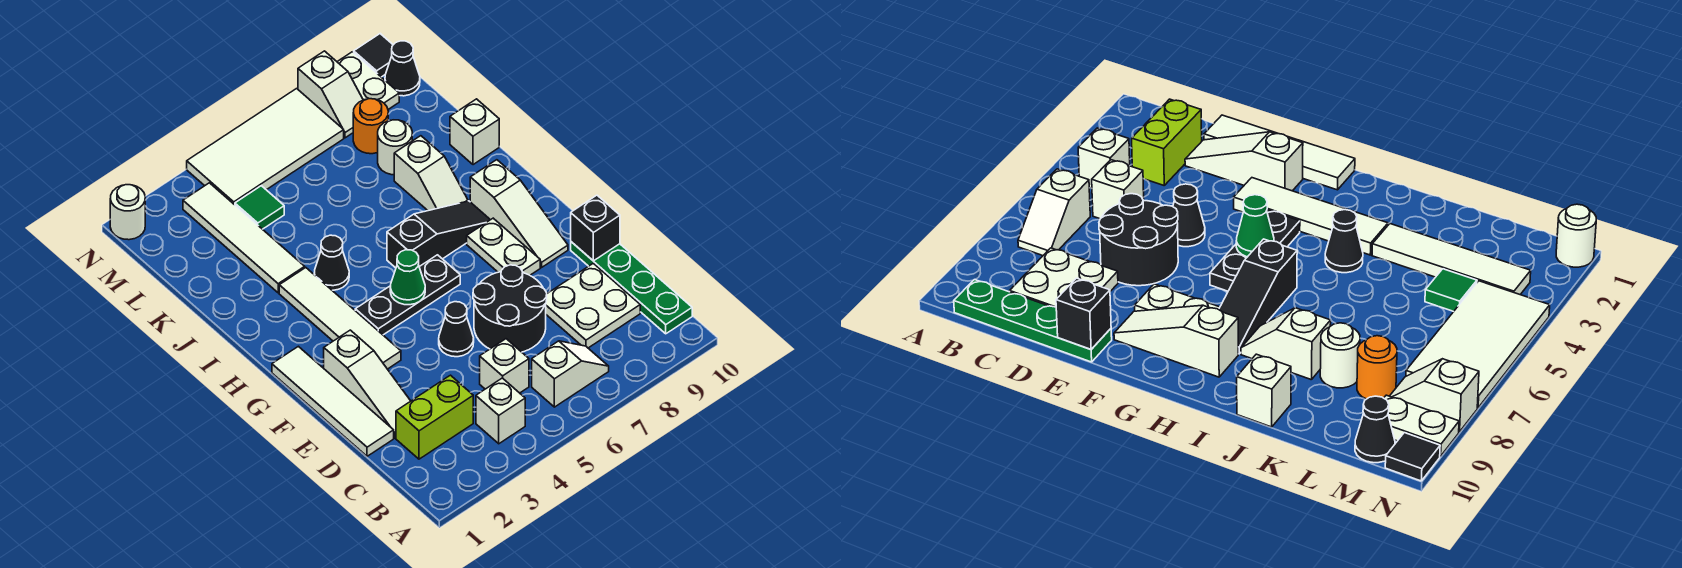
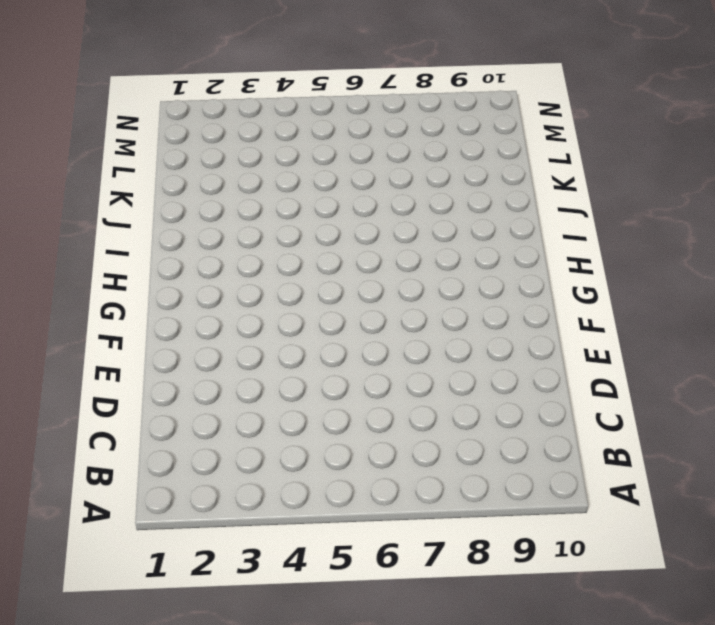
none -> white 1x1 brick [476,378,525,444]
none -> white 1x2 slope [532,341,609,407]
none -> green 1x4 plate [571,242,692,334]
none -> lime 1x2 brick [396,375,473,459]

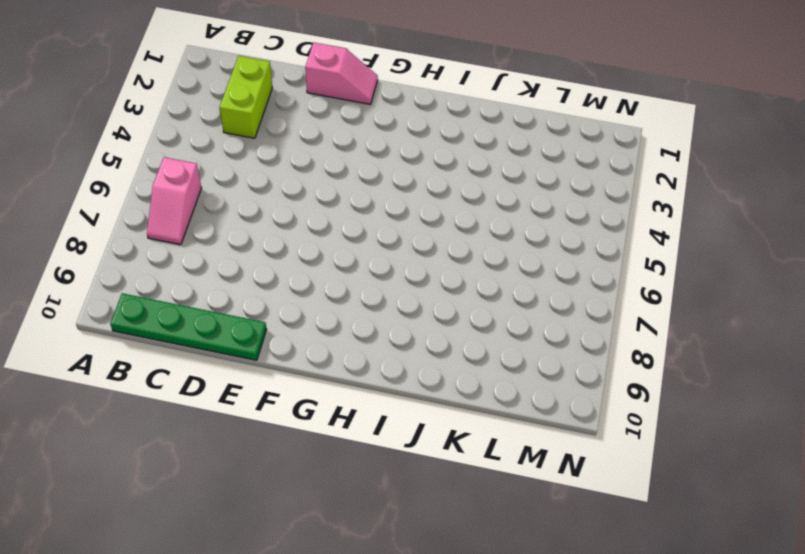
pink 1x2 slope [147,157,201,245] -> white 1x2 slope [532,341,609,407]
pink 1x2 slope [305,42,378,104] -> white 1x4 tile [272,346,394,456]
none -> white 1x1 brick [476,378,525,444]
none -> white 1x1 brick [480,339,529,393]
none -> white 2x2 plate [546,263,640,348]
none -> white 1x3 slope [324,330,410,438]

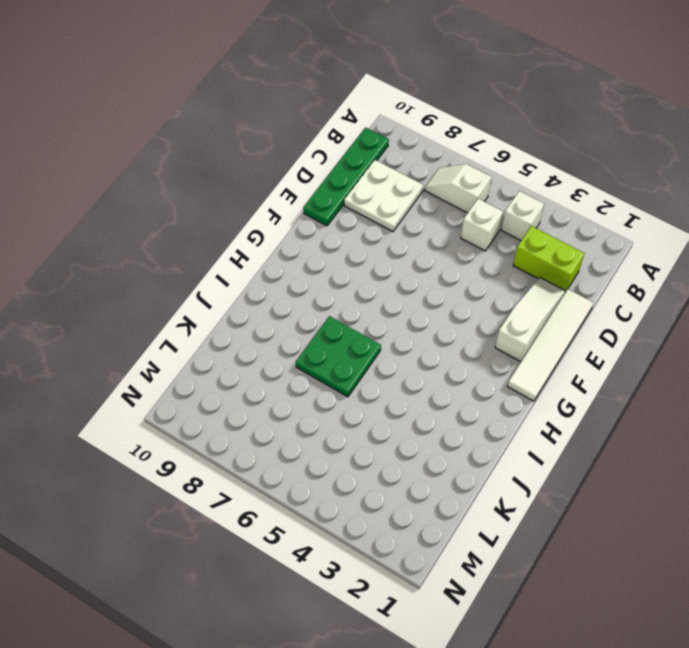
green 2x2 plate [296,316,381,397] -> none
none -> black 2x2 round brick [473,265,547,352]
none -> black 1x1 cone [439,302,474,357]
none -> white 1x4 tile [279,268,401,369]
none -> white 1x2 plate [467,218,540,275]

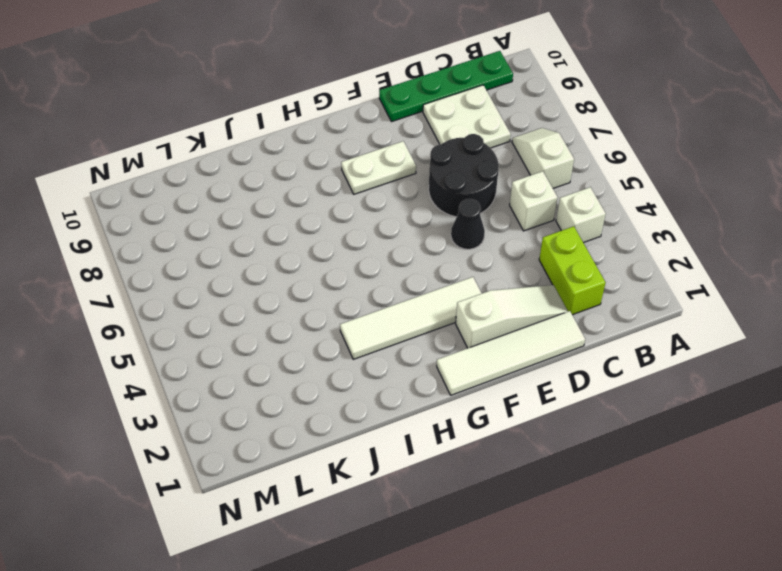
none -> white 1x3 slope [470,160,568,267]
none -> black 1x3 plate [355,255,460,335]
none -> black 1x3 slope [387,201,490,268]
none -> black 1x1 cone [314,235,349,290]

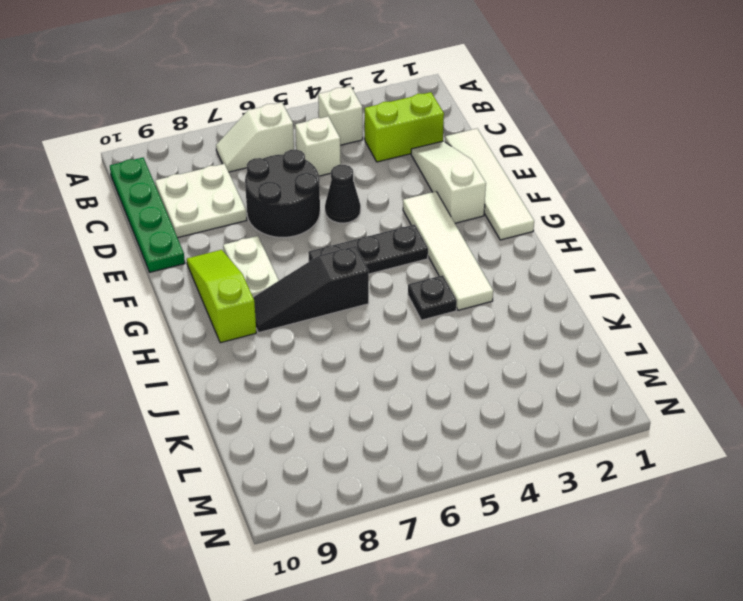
lime 1x3 slope [187,250,256,343] -> white 1x3 slope [470,160,568,267]
black 1x1 plate [408,275,457,320] -> black 1x1 cone [314,235,349,290]
none -> white 1x2 slope [394,136,468,211]
none -> white 1x4 tile [183,183,305,293]
none -> white 1x1 brick [450,99,499,165]
none -> white 1x1 round brick [378,120,412,175]

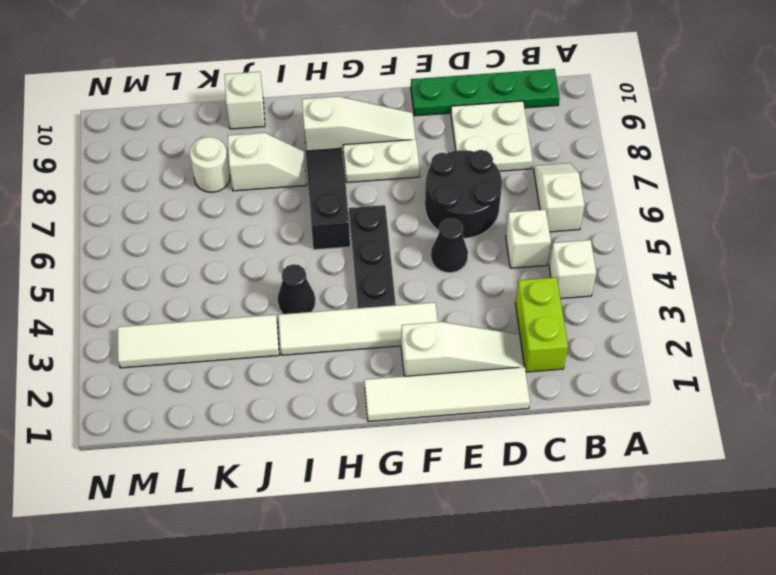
none -> green 1x1 tile [235,186,284,229]
none -> orange 1x1 round brick [353,99,388,154]
none -> white 2x4 tile [187,89,344,205]
none -> white 1x2 slope [298,51,363,138]

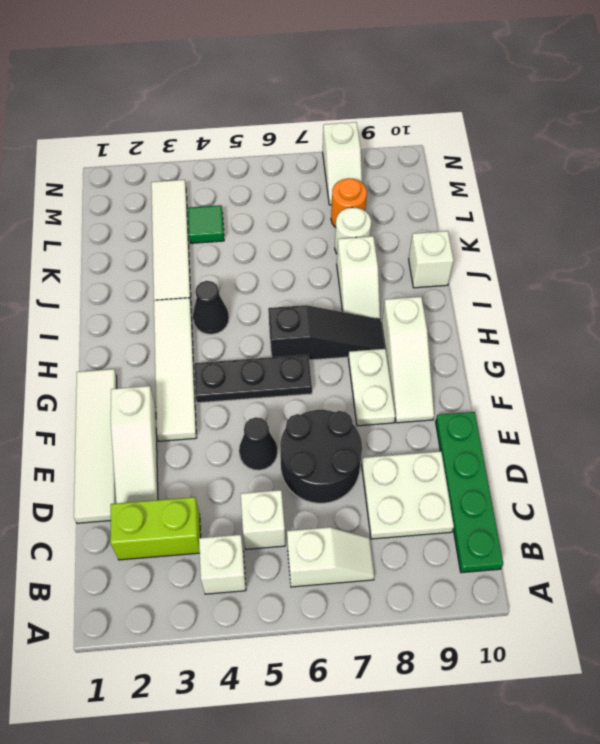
none -> white 2x4 tile [187,89,344,205]
none -> white 1x2 plate [337,52,399,109]
none -> black 1x1 cone [385,41,420,96]
none -> white 1x1 round brick [110,185,145,240]

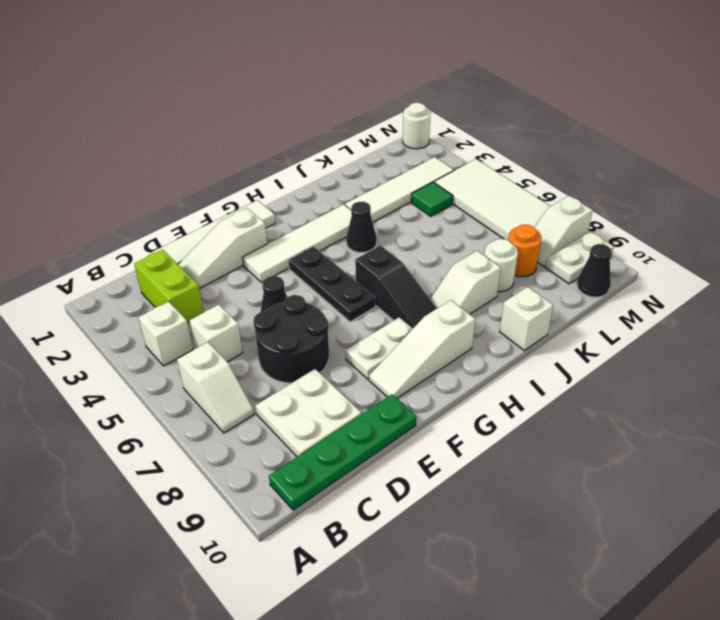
none -> black 1x1 tile [354,34,393,77]
none -> black 1x1 brick [571,195,620,261]
none -> green 1x1 cone [390,250,425,305]

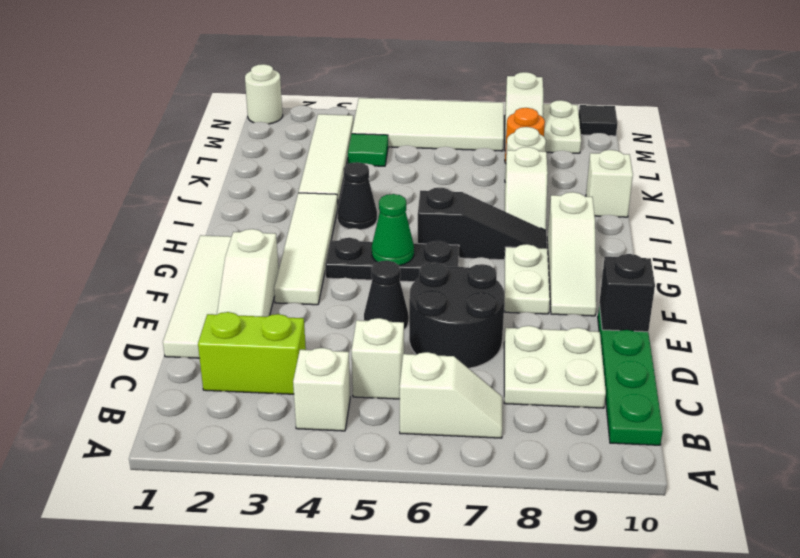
none -> black 1x1 cone [385,41,420,96]

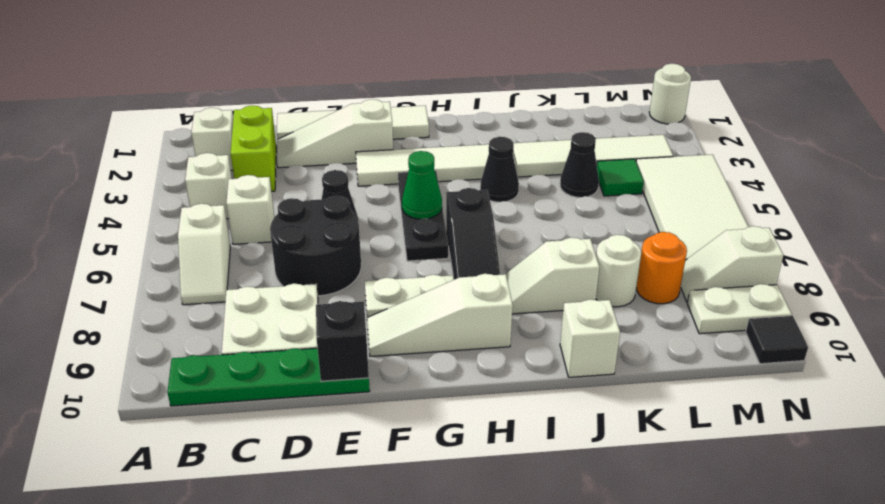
white 1x1 brick [191,108,233,170] -> none
black 1x1 cone [560,132,599,197] -> black 1x1 cone moved to [385,41,420,96]

